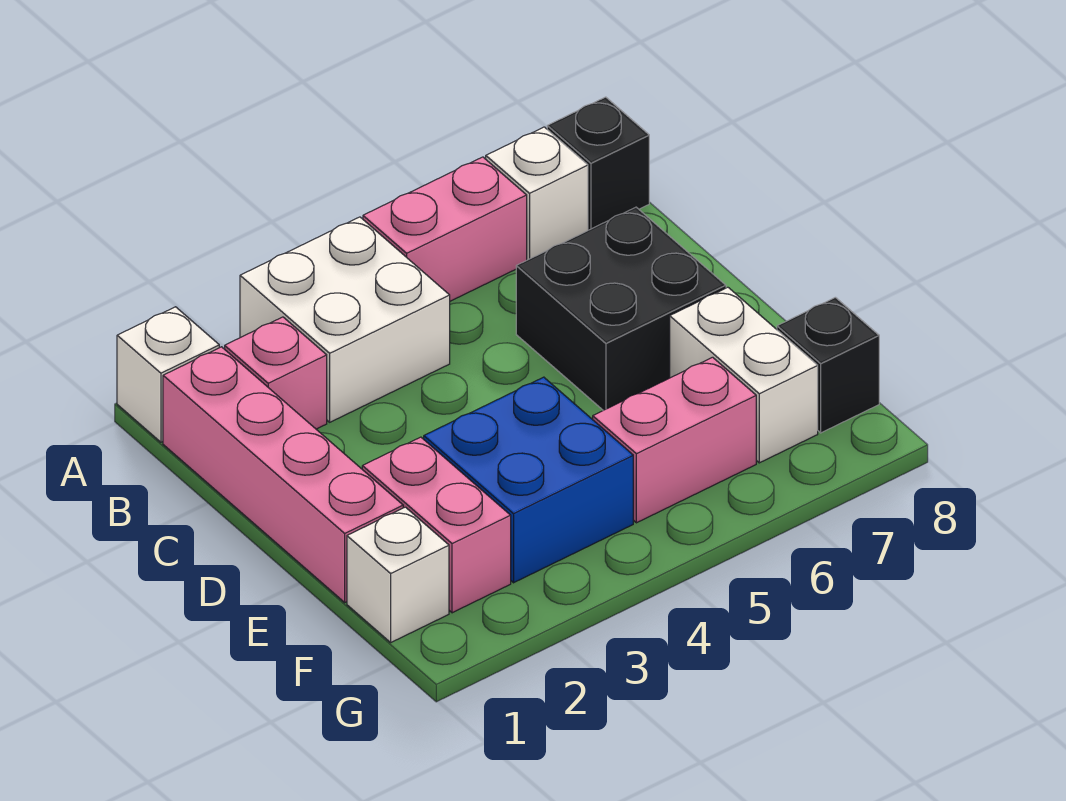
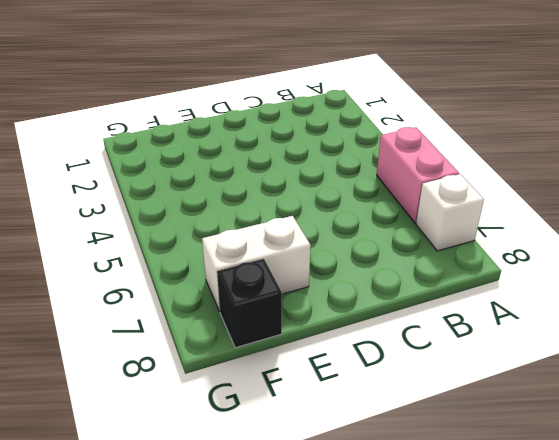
none -> white 1x1 brick [117,307,219,442]
none -> white 2x2 brick [240,217,450,422]
none -> black 1x1 brick [547,97,649,230]

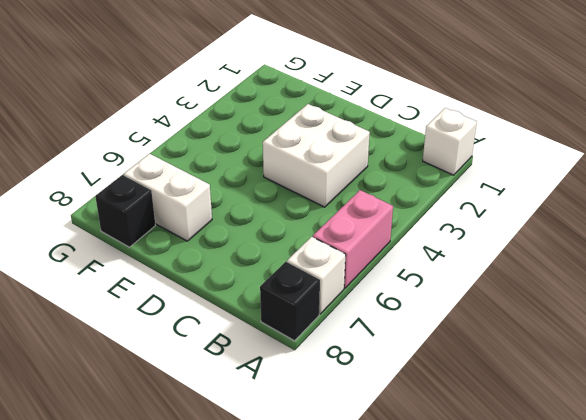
white 2x2 brick [263,104,370,207] -> white 2x2 brick moved to [240,217,450,422]
none -> pink 1x4 brick [163,347,403,602]
none -> pink 1x1 brick [225,317,327,429]
none -> black 2x2 brick [516,207,726,410]

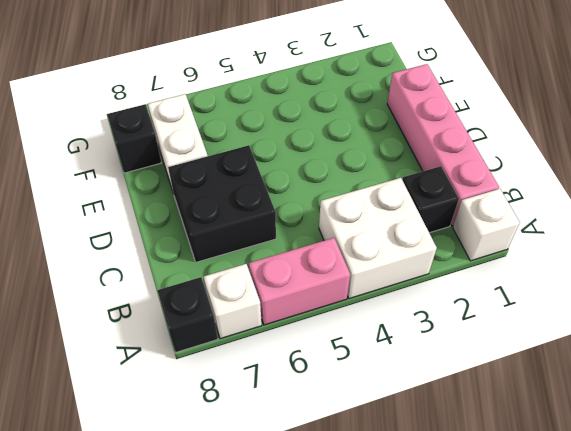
black 1x1 brick [403,166,459,233] -> pink 1x1 brick [225,317,327,429]
none -> pink 1x2 brick [362,437,511,613]
none -> blue 2x2 brick [424,377,633,583]
none -> white 1x1 brick [347,507,449,642]

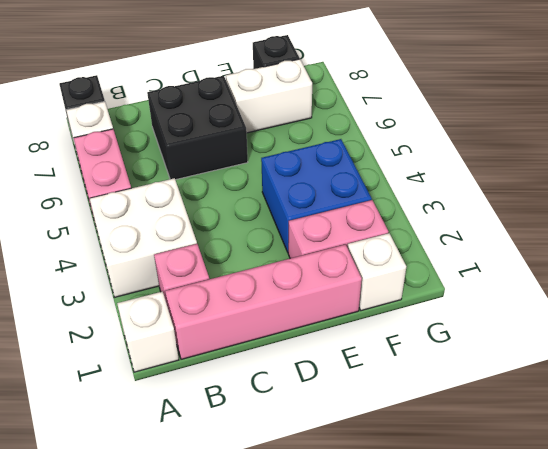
none -> pink 1x2 brick [593,357,756,523]

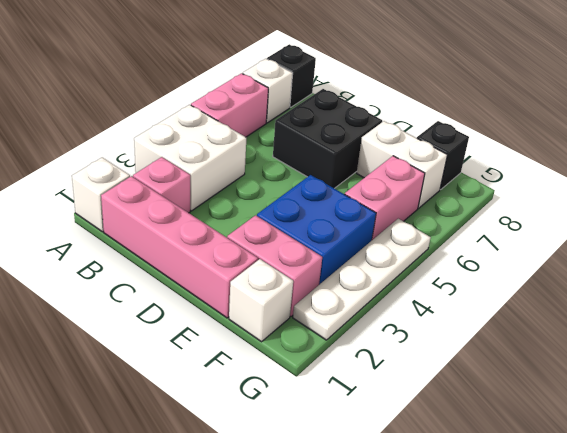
white 1x4 plate [293,219,431,340] -> none

